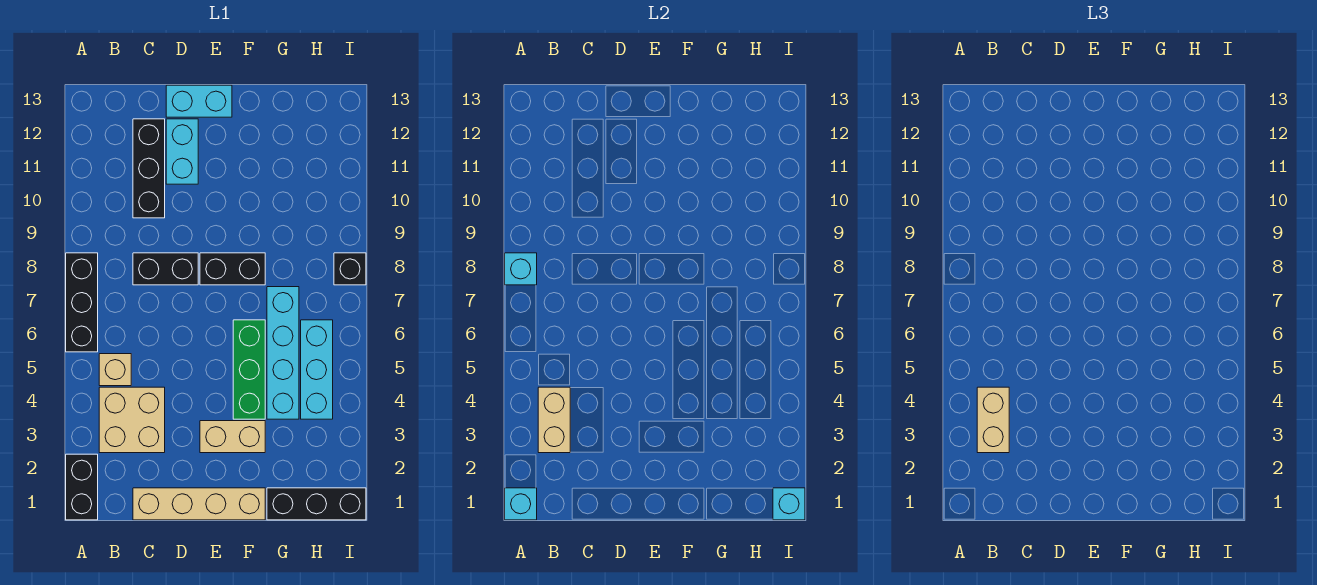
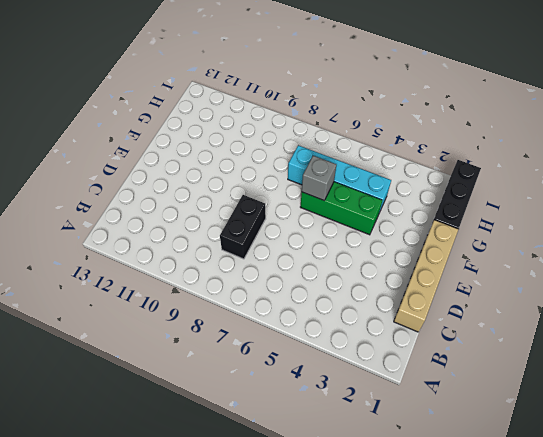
grey 1x1 brick [302,156,336,201] -> none
none -> black 1x2 brick [66,454,98,520]
none -> black 1x3 brick [66,253,98,352]
none -> tan 2x2 brick [99,387,165,453]

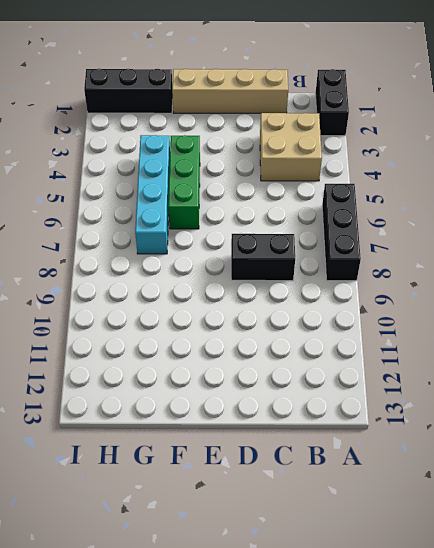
none -> tan 1x1 brick [99,354,131,386]
none -> black 1x3 brick [133,119,165,218]
none -> cyan 1x2 brick [166,119,198,184]

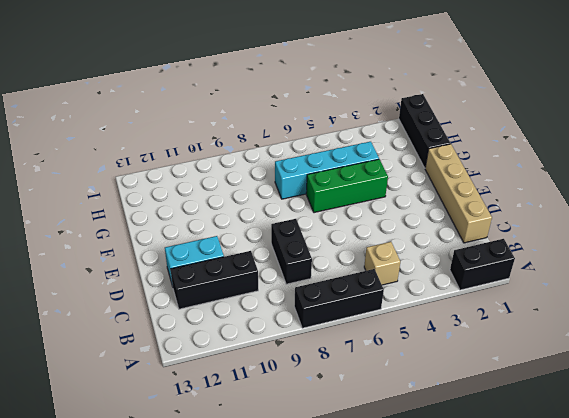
none -> tan 2x2 brick [99,387,165,453]
none -> cyan 1x2 brick [166,85,232,117]
none -> tan 1x2 brick [200,421,265,453]

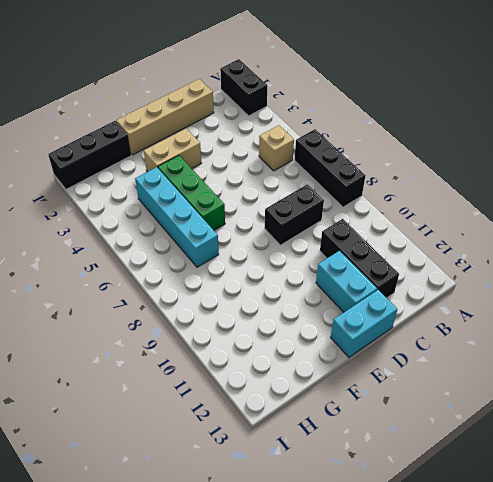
none -> tan 2x2 brick [99,387,165,453]
none -> black 1x2 brick [200,253,265,285]
none -> cyan 1x3 brick [301,320,333,419]

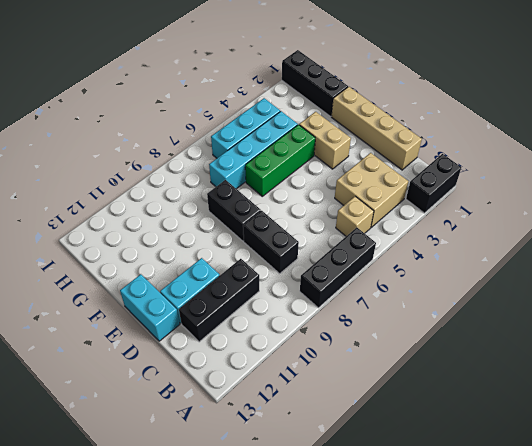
none -> black 1x1 brick [334,253,366,285]
none -> cyan 1x1 brick [505,488,537,520]
none -> cyan 1x1 brick [505,253,537,285]

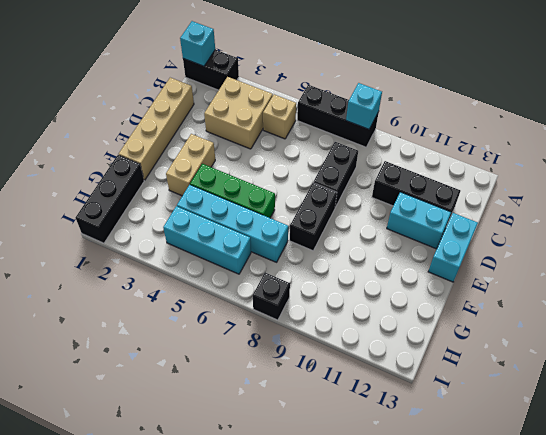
none -> tan 1x2 brick [538,387,570,453]
none -> cyan 1x1 brick [773,488,805,520]
none -> tan 1x2 brick [977,387,1009,453]

